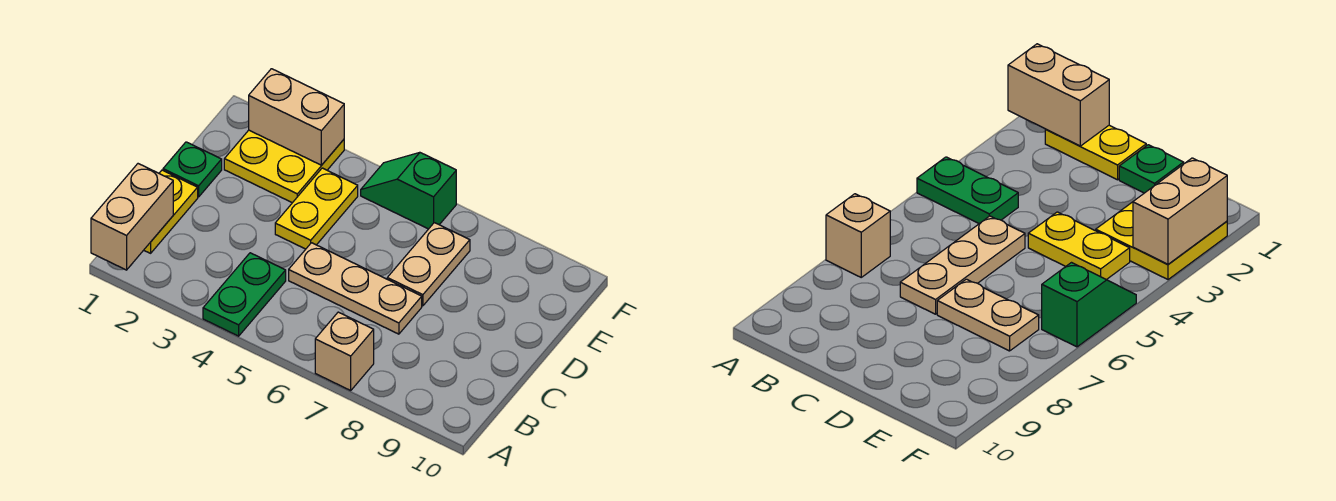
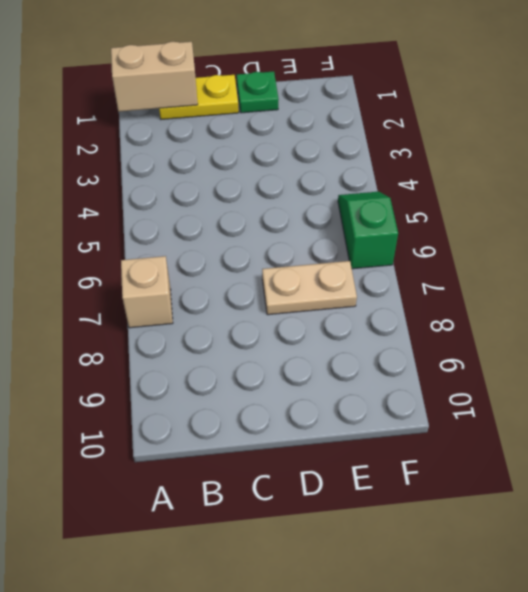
none -> green 1x2 plate [203,253,286,336]
none -> tan 1x3 plate [289,243,422,334]

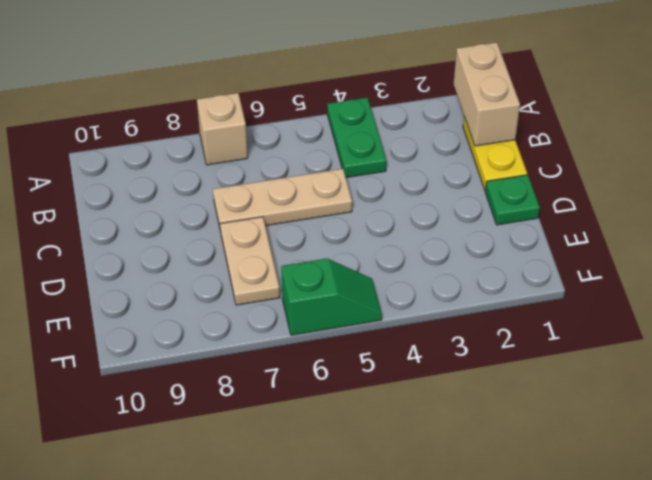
none -> yellow 1x2 plate [275,168,358,249]
none -> yellow 2x2 plate [224,130,344,203]

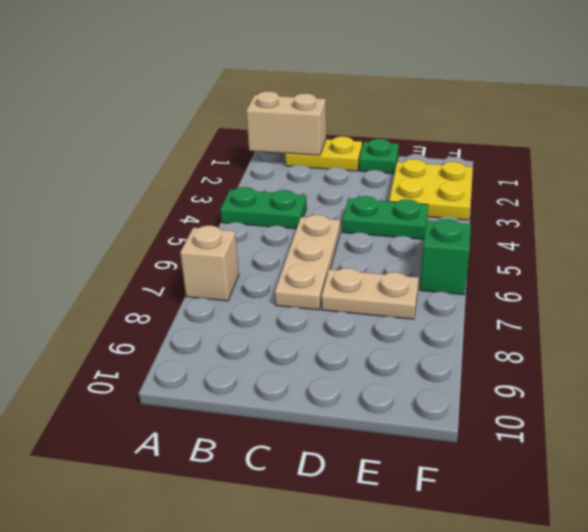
green 1x2 plate [342,196,428,239] -> yellow 1x2 plate [275,168,358,249]
none -> tan 1x2 brick [249,69,344,165]

